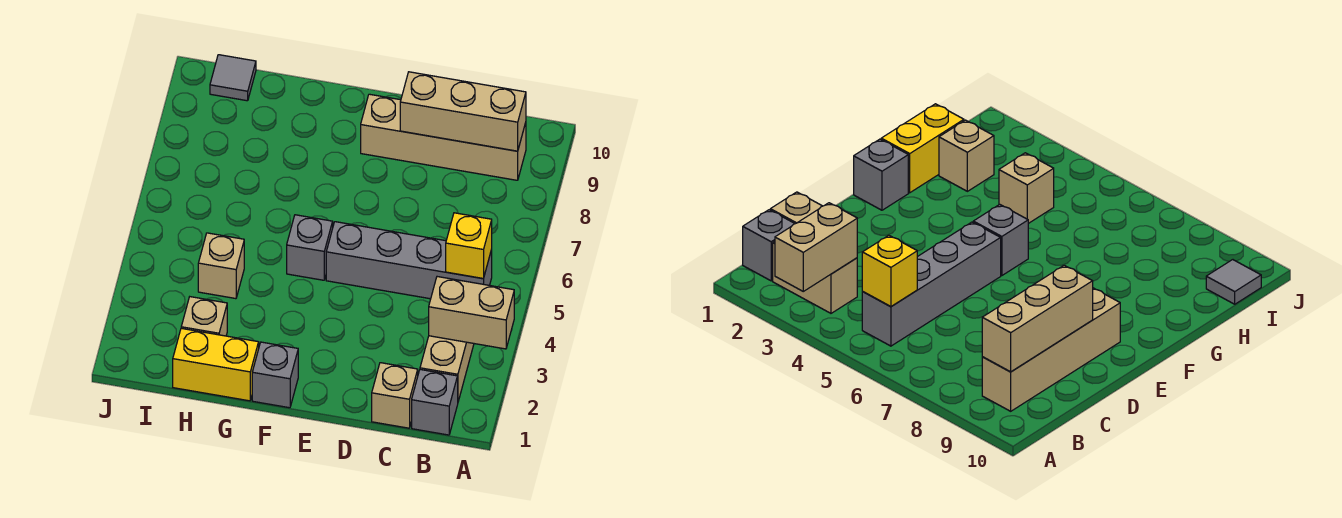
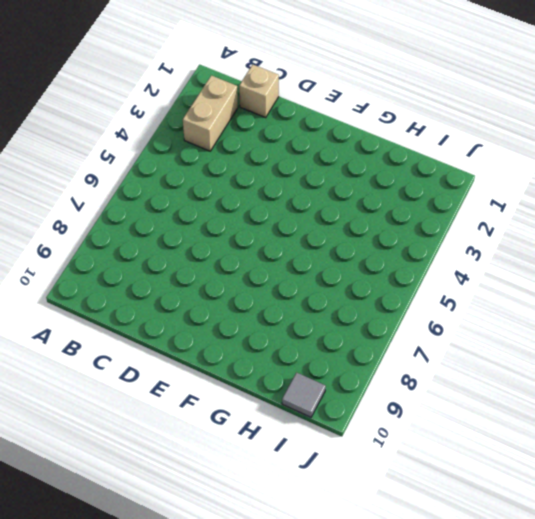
none -> grey 1x1 brick [412,370,458,435]
none -> grey 1x4 brick [326,222,492,299]
none -> tan 1x4 brick [361,94,526,180]

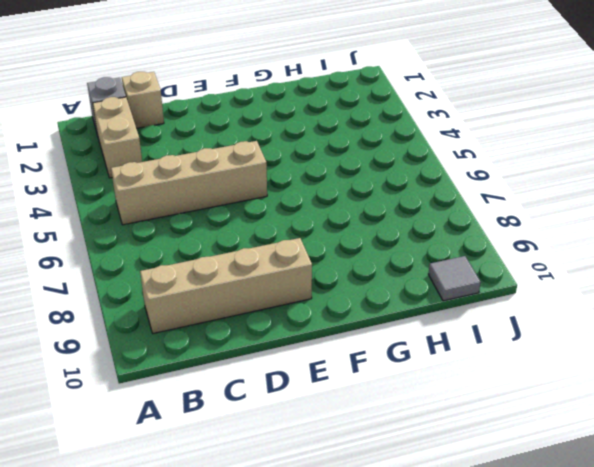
tan 1x4 brick [111,141,267,225] -> grey 1x4 brick [326,222,492,299]
none -> grey 1x1 brick [252,342,298,408]
none -> grey 1x1 brick [287,215,333,280]
none -> yellow 1x2 brick [173,328,259,401]

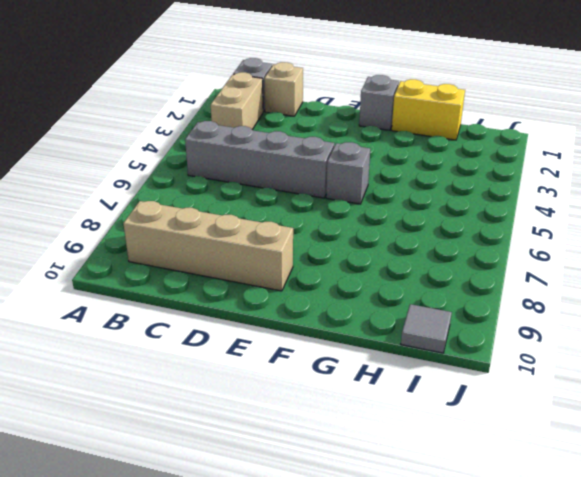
none -> tan 1x1 brick [181,297,227,336]
none -> tan 1x1 brick [198,233,244,299]
none -> tan 1x2 brick [429,277,514,349]

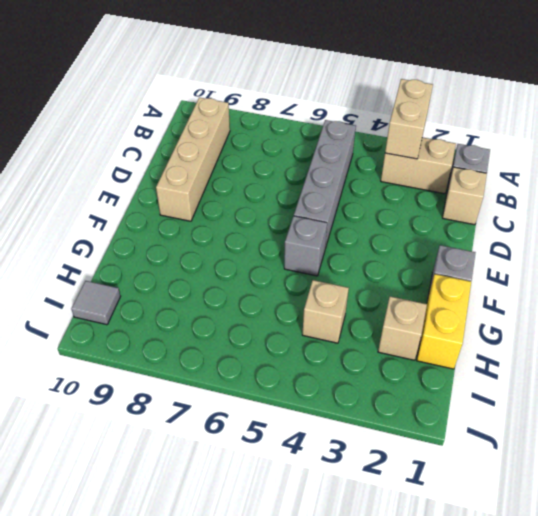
none -> yellow 1x1 brick [446,213,492,279]
none -> tan 1x3 brick [400,72,526,151]

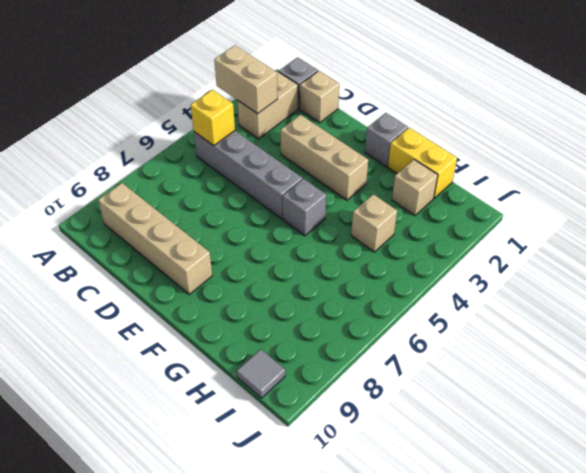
tan 1x3 brick [281,115,368,200] -> tan 1x3 brick moved to [400,72,526,151]

